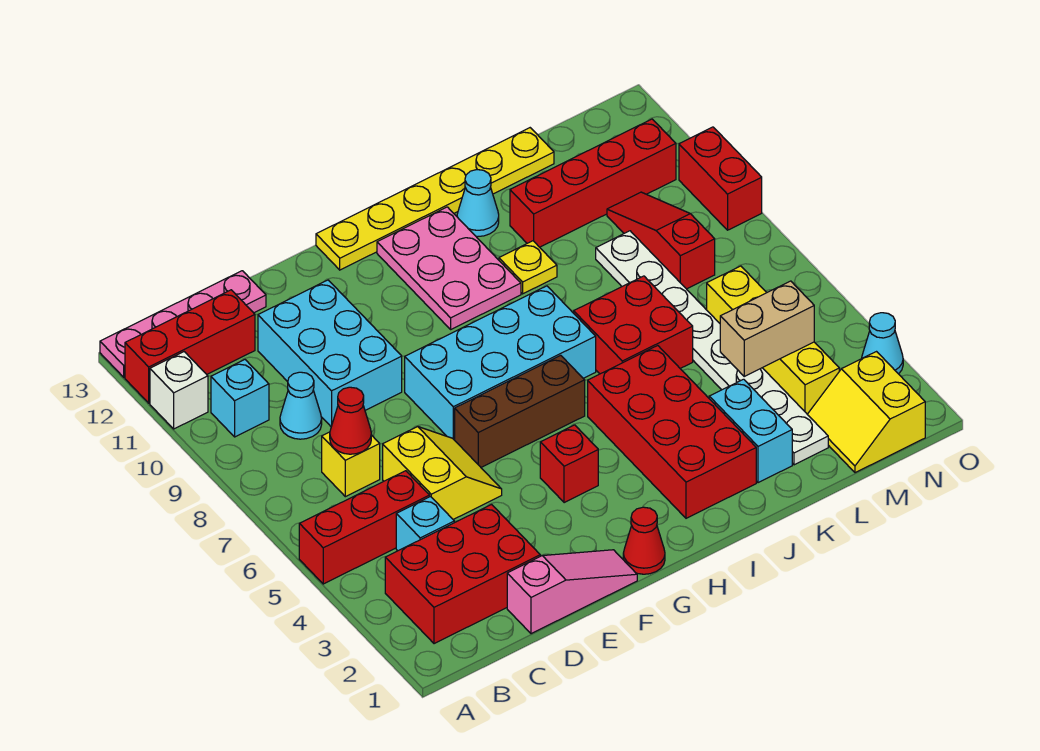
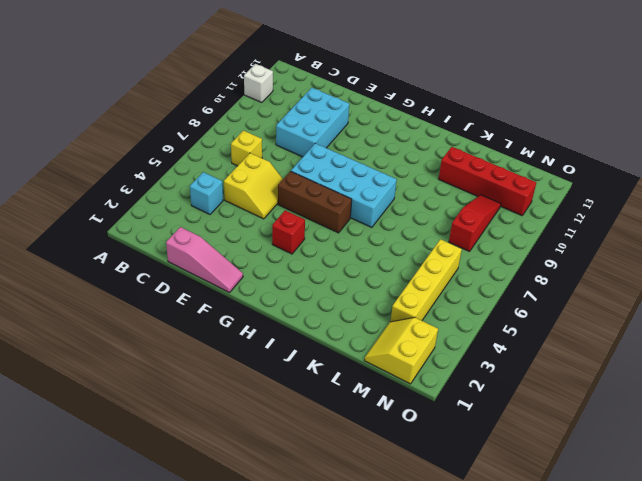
none -> red 1x3 brick [299,471,430,584]
none -> red 1x3 brick [125,290,255,403]
none -> pink 1x4 plate [100,271,266,377]
none -> red 2x3 brick [385,505,540,644]

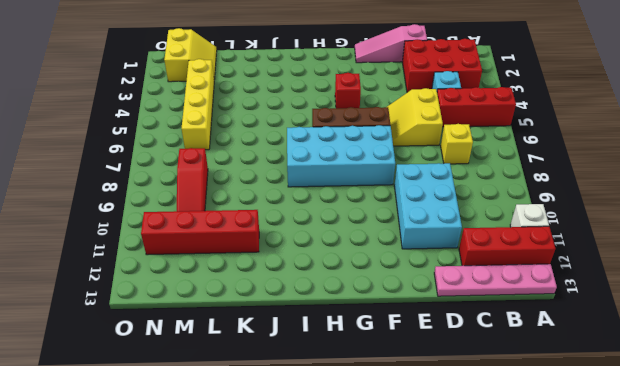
none -> cyan 1x1 brick [211,360,269,437]
none -> cyan 1x1 cone [280,372,322,439]
none -> red 1x1 cone [623,507,665,574]
none -> yellow 1x6 plate [316,128,554,270]

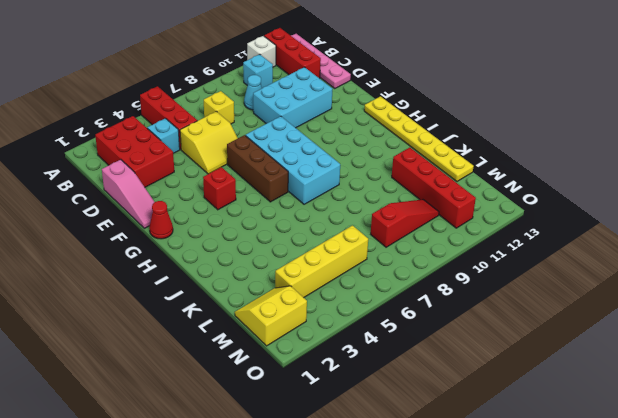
none -> pink 2x3 plate [377,207,521,329]
none -> red 2x4 brick [588,346,756,518]
none -> red 2x2 brick [574,276,693,374]
none -> yellow 1x1 plate [499,241,557,294]

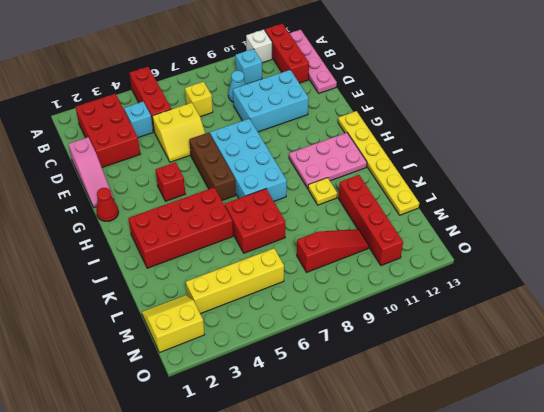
none -> cyan 1x1 cone [457,170,499,237]
none -> cyan 1x2 brick [709,379,792,483]
none -> white 1x8 plate [596,231,828,465]
none -> cyan 1x1 cone [862,313,903,374]

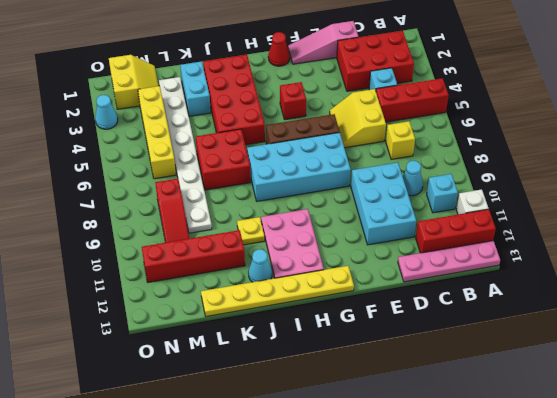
none -> red 1x2 brick [679,127,762,230]
none -> red 1x1 cone [330,387,371,454]
none -> tan 1x2 brick [720,281,814,376]

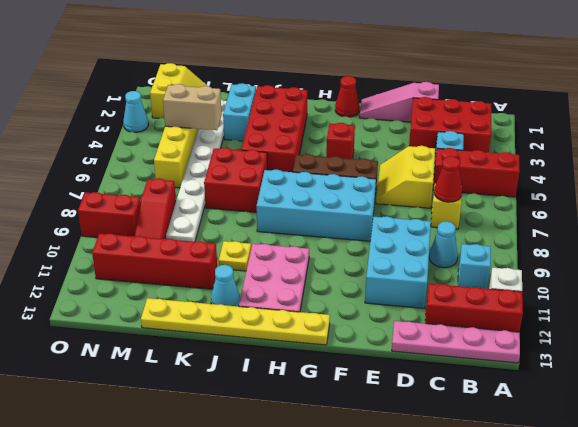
red 1x2 brick [78,192,141,238] -> red 1x2 brick turned to [679,127,762,230]

